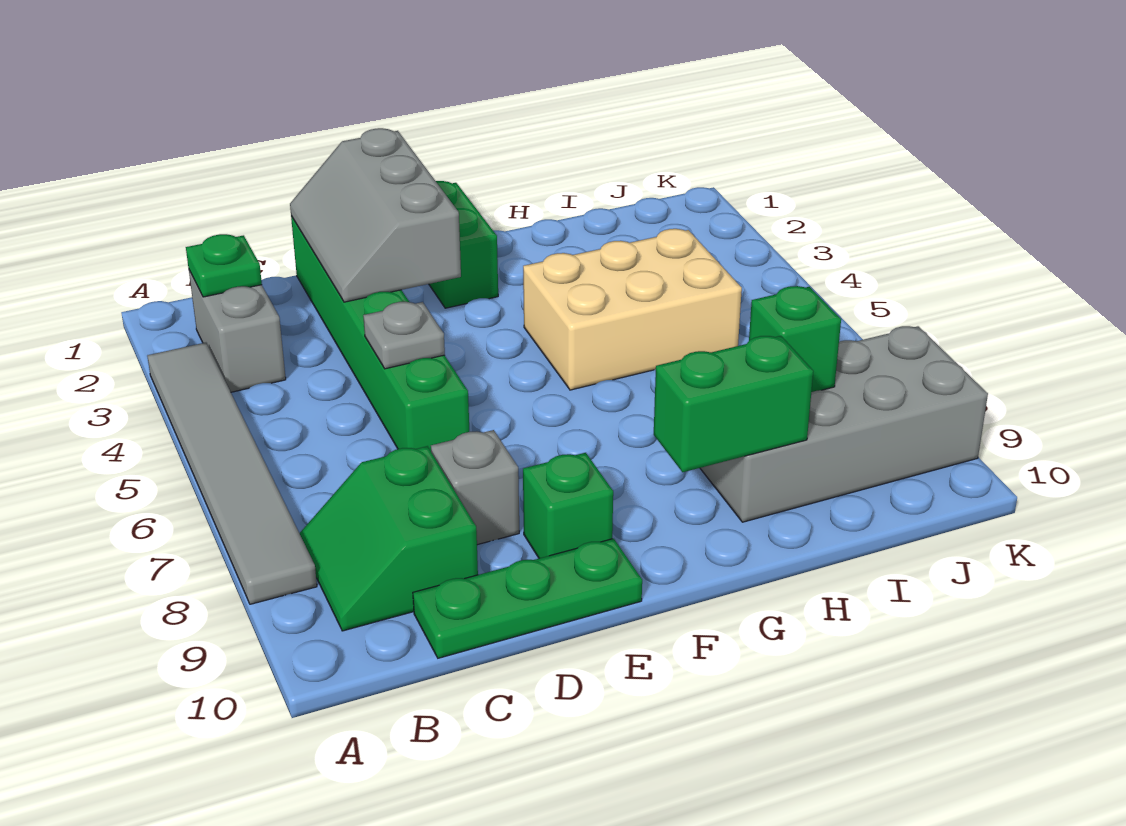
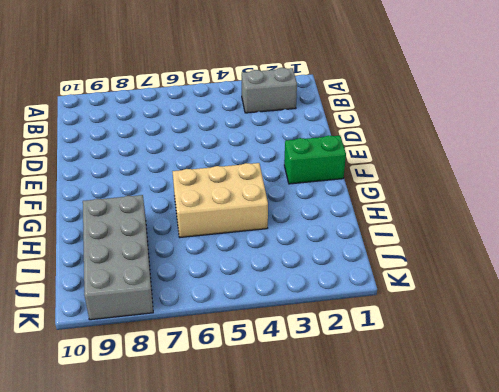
tan 2x3 brick [173,163,268,237] -> tan 2x3 brick turned to [523,229,742,390]
none -> grey 1x6 tile [147,343,317,604]
none -> green 2x2 slope [300,446,478,631]
none -> green 1x3 plate [413,539,642,658]

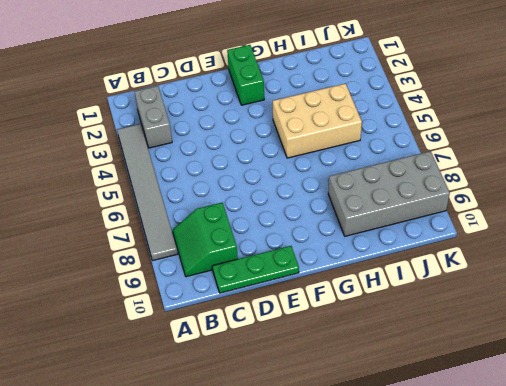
none -> green 1x6 brick [291,216,469,451]
none -> grey 1x1 brick [431,430,519,545]
none -> green 1x1 brick [523,453,613,558]

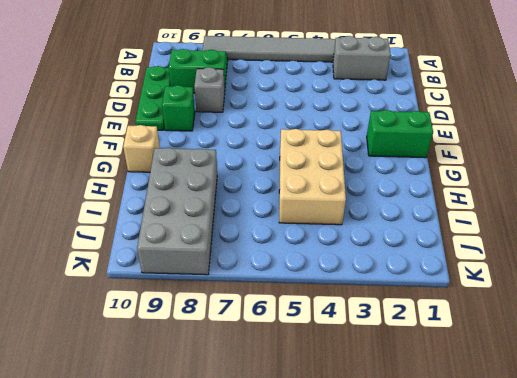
tan 1x1 brick [123,125,160,172] -> none
none -> green 1x6 brick [291,216,469,451]
none -> green 1x1 plate [186,234,262,297]
none -> grey 2x3 slope [290,128,461,302]

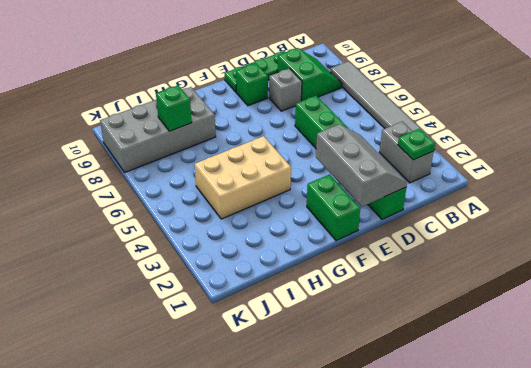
none -> grey 1x1 plate [363,302,445,369]
none -> green 1x2 brick [654,336,813,472]

